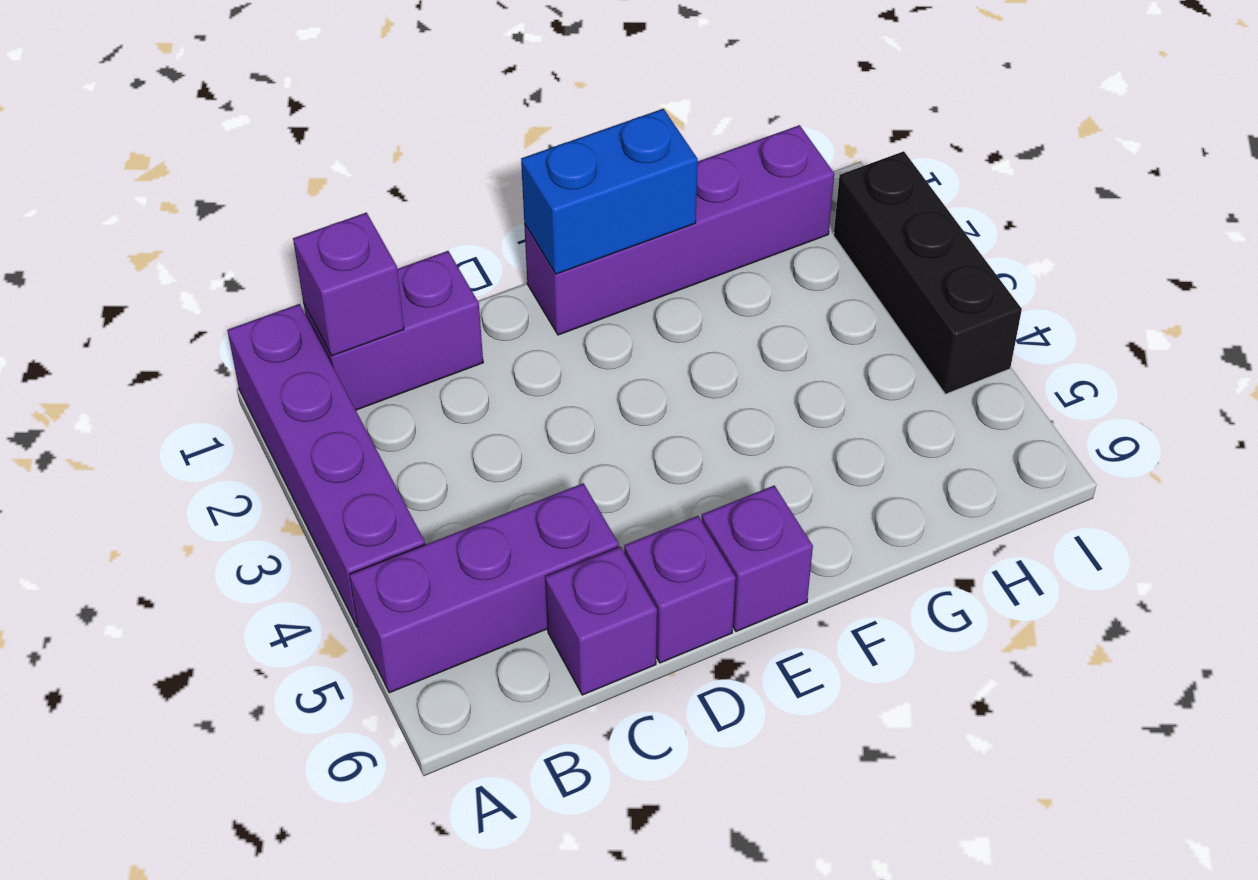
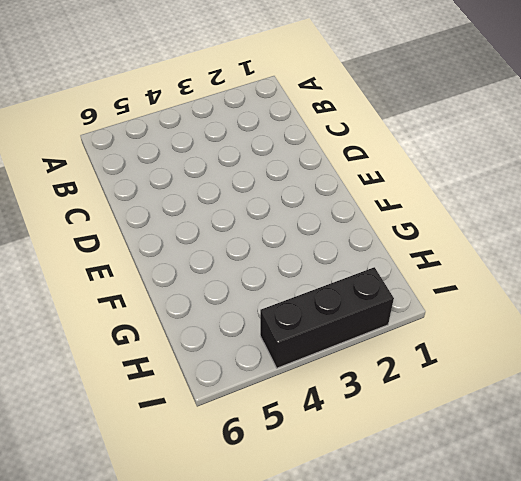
none -> purple 1x4 brick [227,304,425,627]
none -> purple 1x3 brick [350,483,619,693]

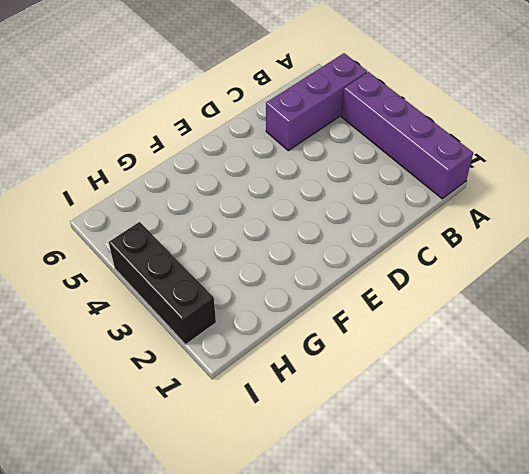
none -> purple 1x2 brick [303,251,483,410]
none -> purple 1x1 brick [545,547,657,695]

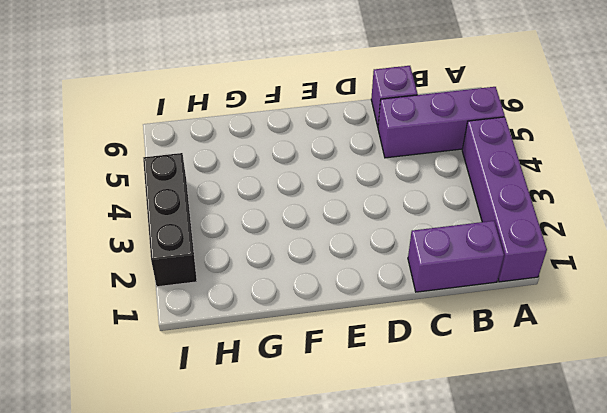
none -> purple 1x1 brick [624,516,736,663]
none -> purple 1x4 brick [524,125,834,335]

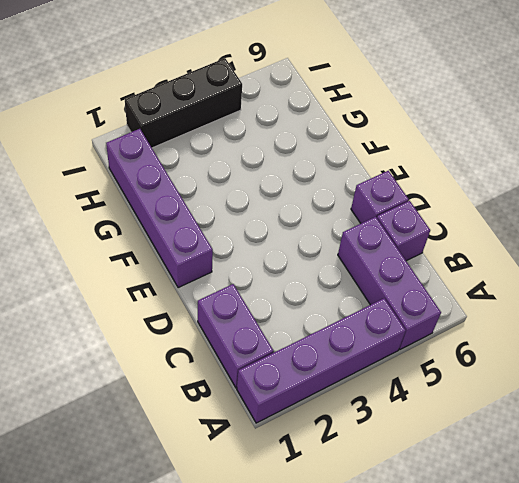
none -> purple 1x1 brick [702,485,813,631]
none -> purple 1x1 brick [293,213,404,356]

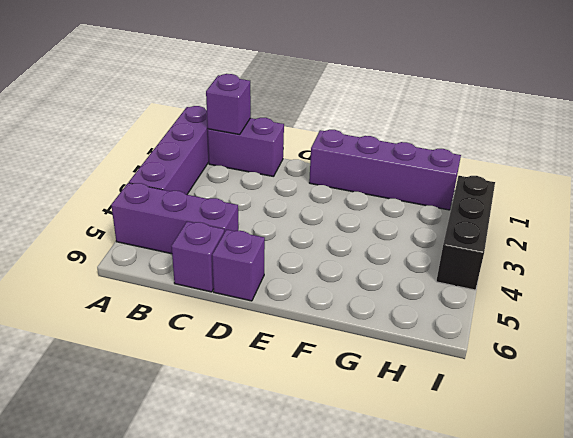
none -> purple 1x1 brick [702,485,813,631]
none -> blue 1x2 brick [521,109,698,274]

